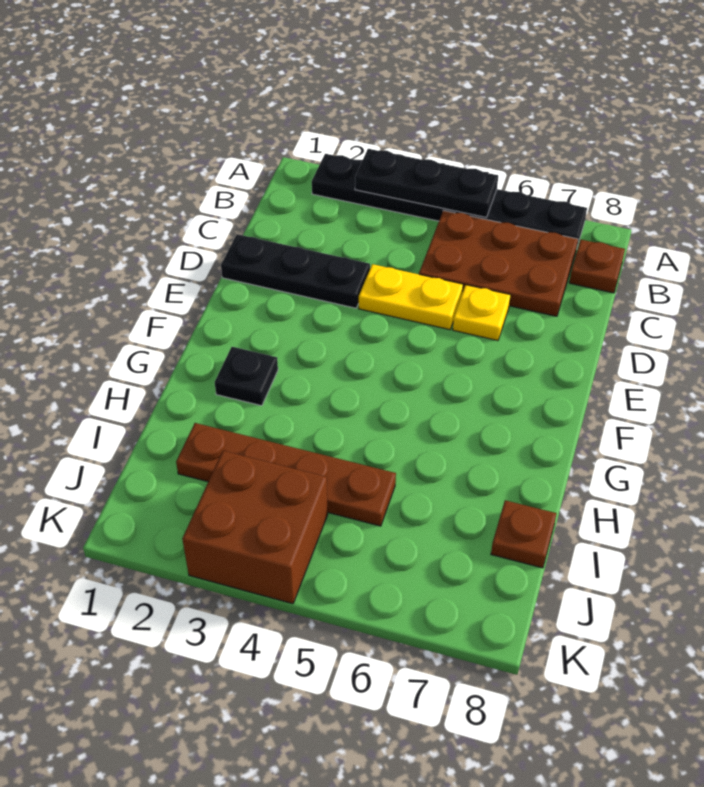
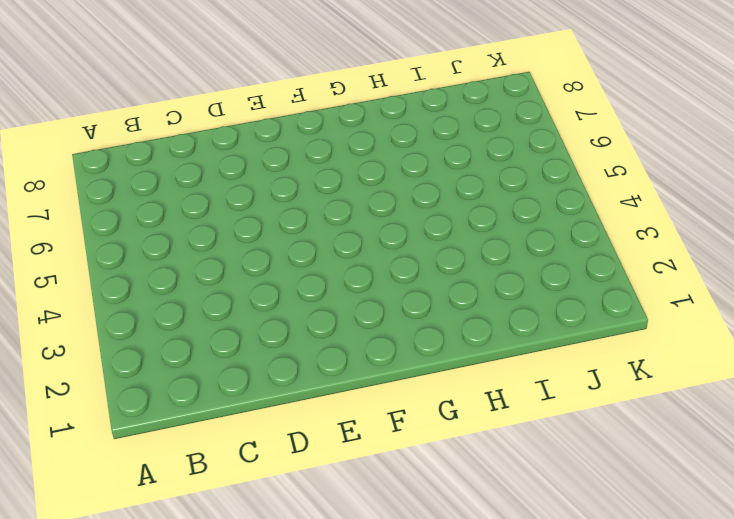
none -> black 1x6 plate [312,154,587,246]
none -> brown 2x3 plate [419,210,578,316]

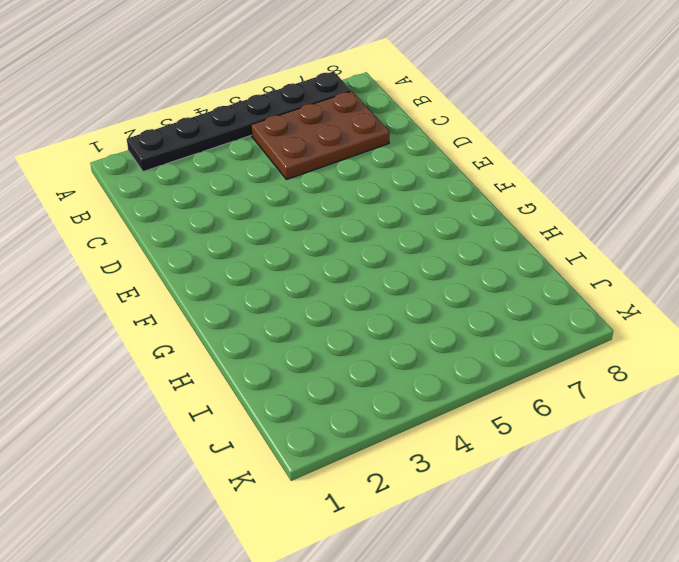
none -> brown 1x1 plate [569,240,625,293]
none -> black 1x3 plate [221,234,370,308]

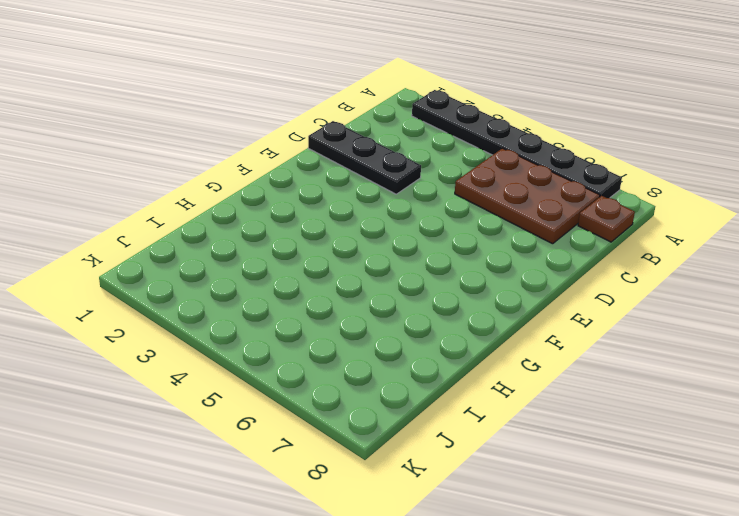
none -> yellow 1x2 plate [359,264,463,330]
none -> yellow 1x1 plate [453,285,511,341]

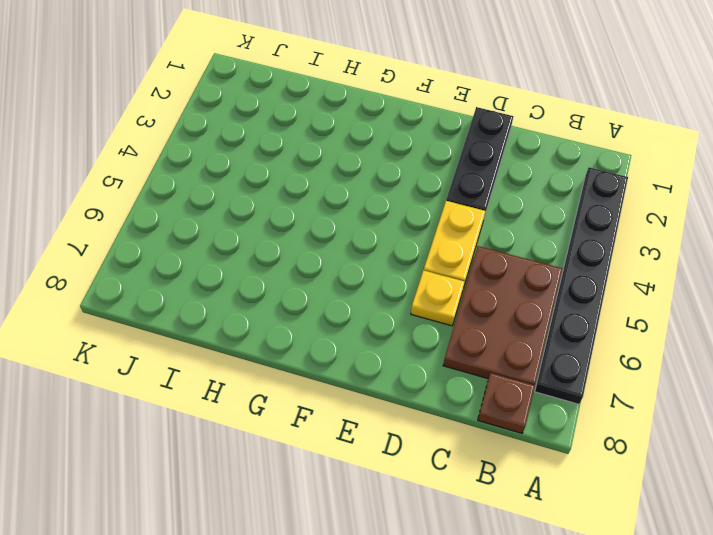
none -> black 1x1 plate [215,347,278,406]
none -> brown 1x4 plate [176,423,396,526]

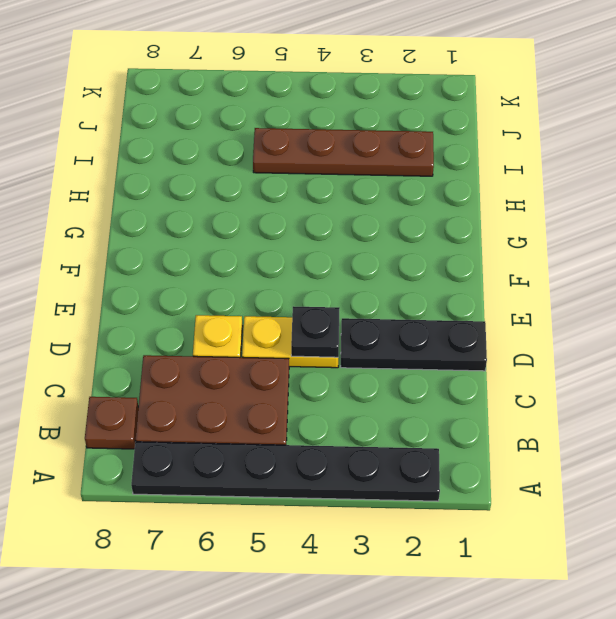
black 1x1 plate [291,306,340,357] -> black 1x1 plate moved to [215,347,278,406]
none -> brown 1x1 plate [491,500,557,568]
none -> brown 2x2 brick [182,451,328,604]

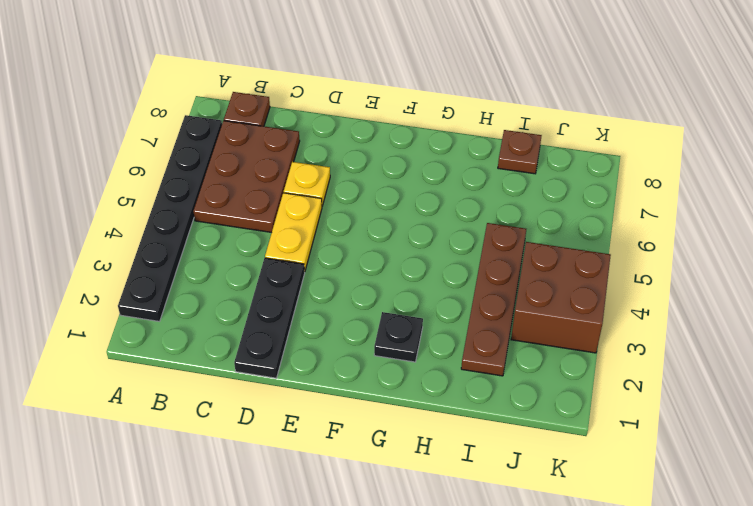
none -> black 1x3 plate [355,149,498,217]

